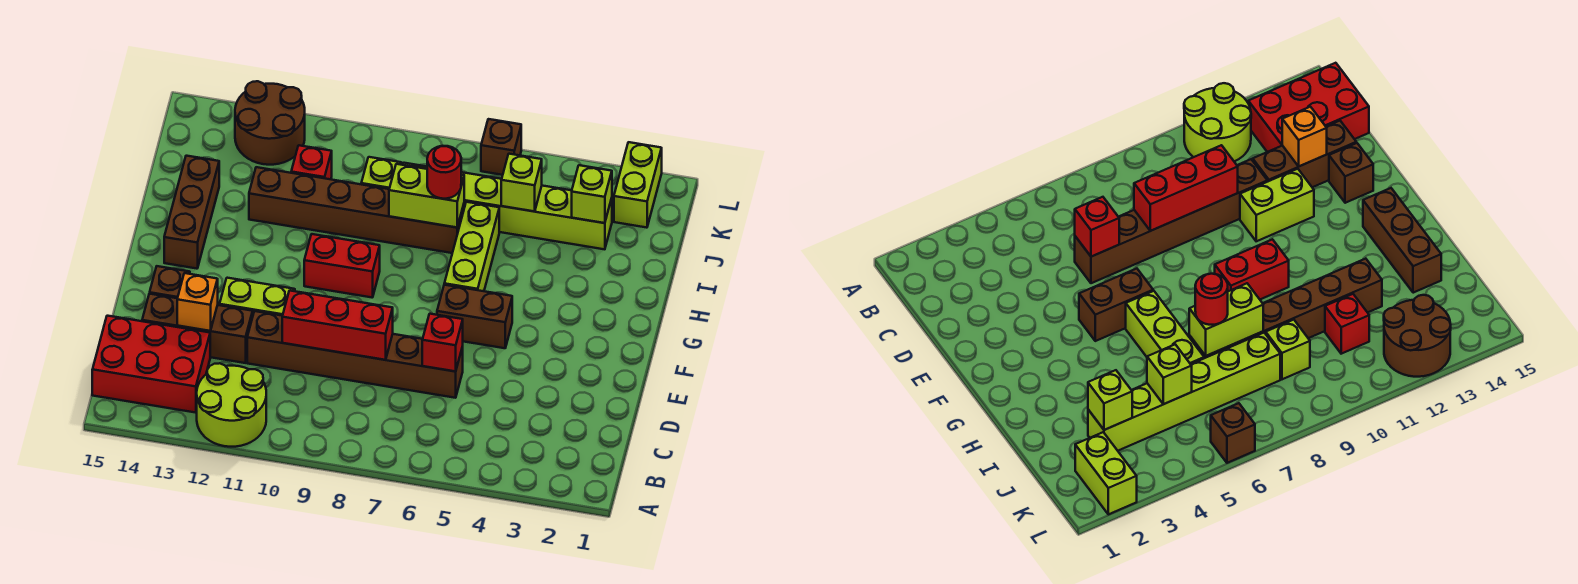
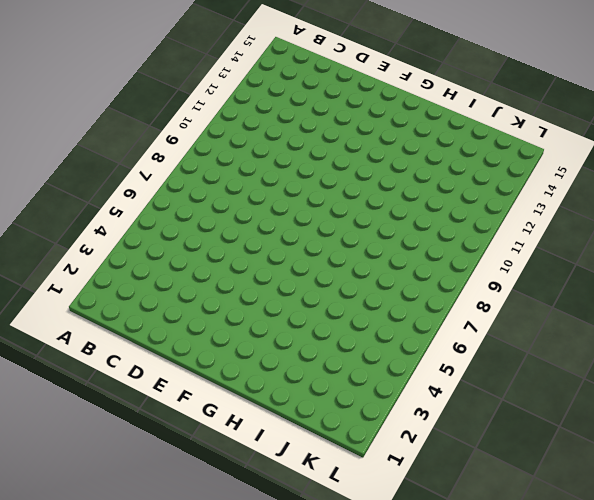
none -> lime 2x2 round brick [197,363,266,447]
none -> red 2x3 brick [92,316,210,413]
none -> brown 1x6 brick [247,311,463,398]

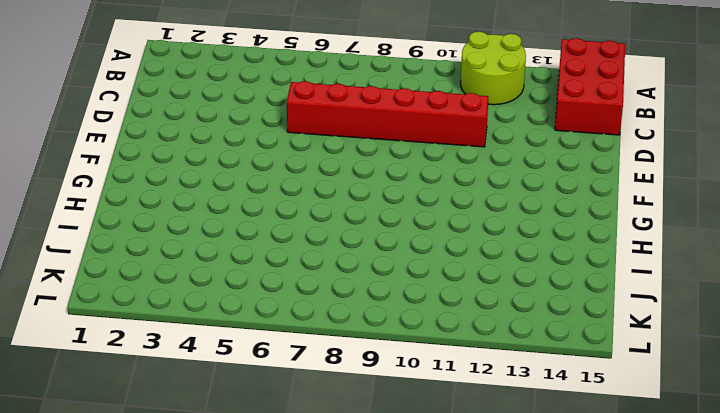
red 2x3 brick [555,38,625,135] -> red 2x3 brick turned to [92,316,210,413]
red 1x6 brick [287,81,489,147] -> brown 1x6 brick [247,311,463,398]
none -> brown 1x3 brick [142,294,253,363]
none -> lime 1x2 brick [220,278,295,316]
none -> brown 1x1 brick [150,266,190,298]

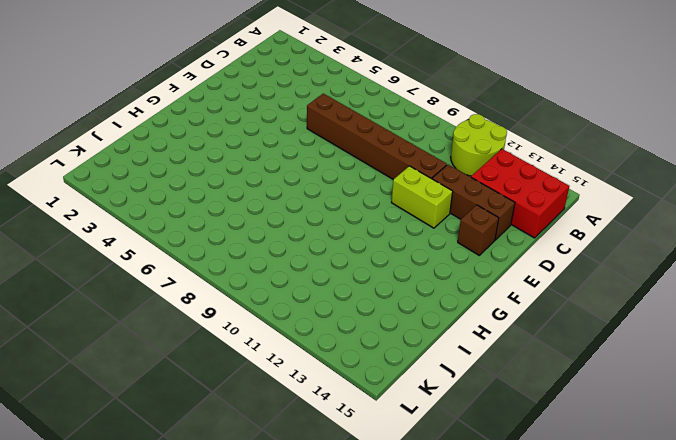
none -> brown 1x2 brick [437,285,512,348]
none -> lime 1x3 brick [444,202,499,291]
none -> red 1x2 brick [304,234,380,297]

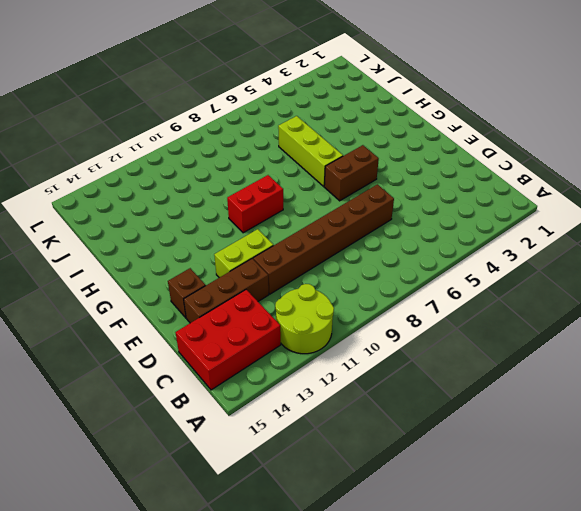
none -> brown 1x3 brick [164,156,219,269]
none -> brown 1x6 brick [249,167,464,253]
none -> lime 1x6 brick [403,163,612,249]

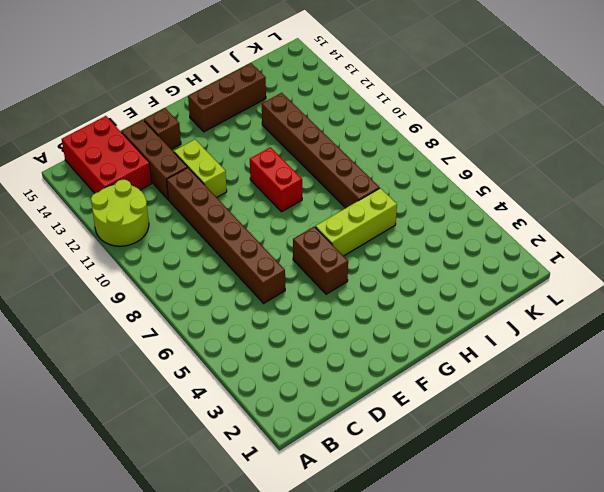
none -> lime 1x6 brick [403,163,612,249]
none -> lime 1x1 brick [361,157,402,189]
none -> red 1x1 brick [291,145,332,179]

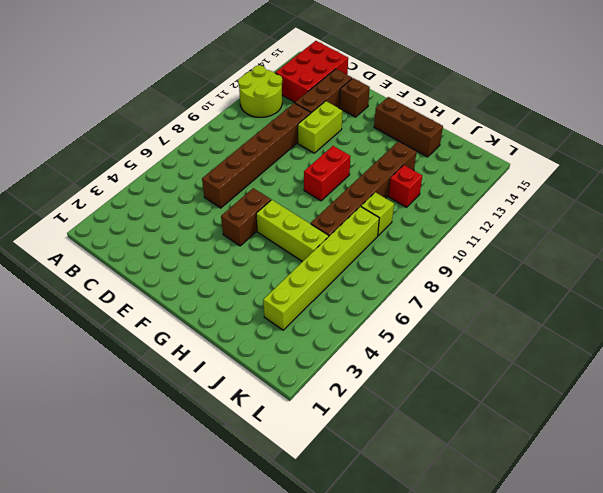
none -> lime 1x2 brick [614,142,662,228]
none -> brown 2x2 round brick [235,81,305,165]
none -> brown 1x1 brick [481,119,521,175]

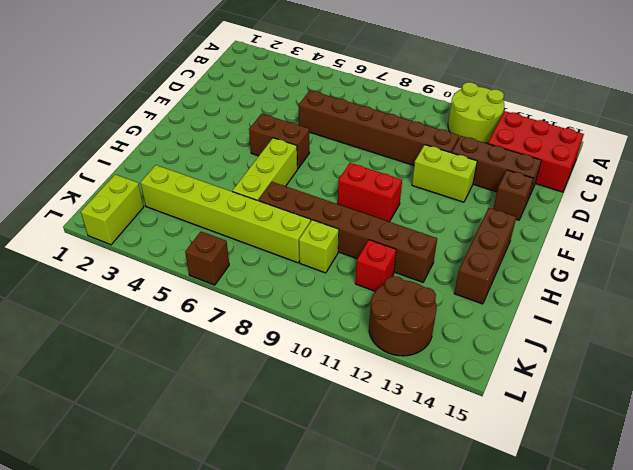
none -> red 1x1 brick [422,314,463,371]
none -> red 1x3 brick [282,291,393,360]
none -> orange 1x1 brick [177,273,218,331]

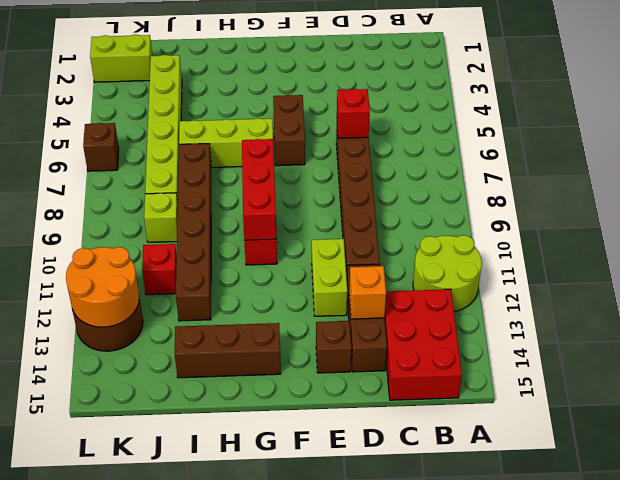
red 1x3 brick [242,139,276,240] -> red 1x3 brick moved to [282,291,393,360]
orange 2x2 round brick [66,247,139,327] -> none
none -> lime 1x2 brick [389,164,464,227]
none -> lime 1x1 brick [572,165,612,223]
none -> lime 1x1 brick [501,154,542,211]

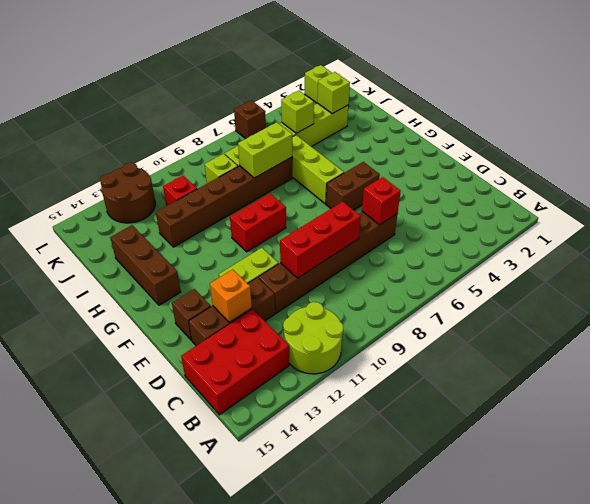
none -> red 1x1 round brick [427,146,461,199]

